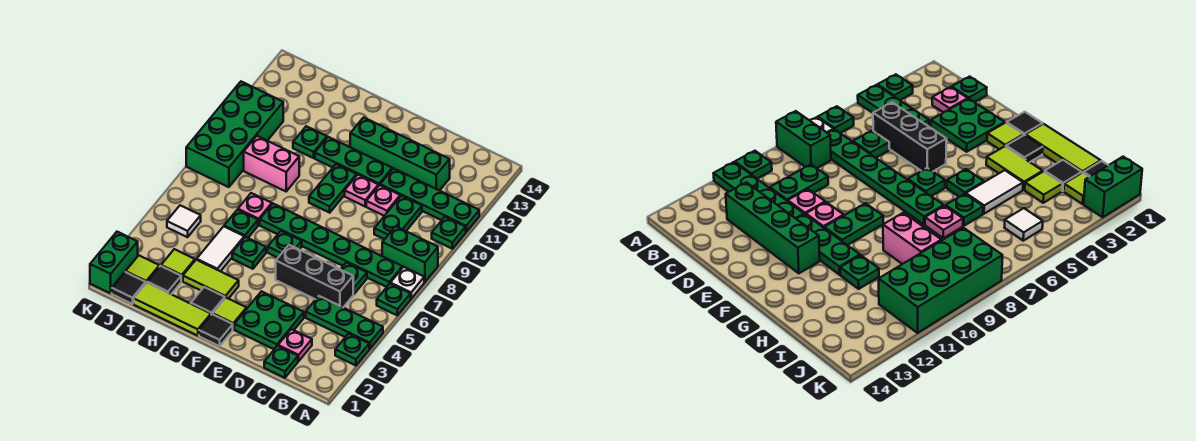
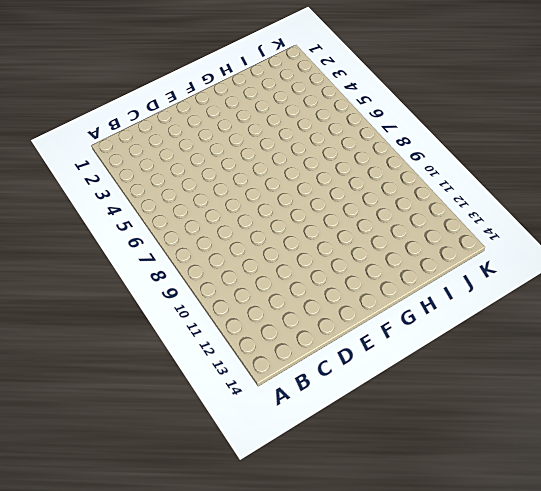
none -> green 1x1 plate [335,334,369,365]
none -> green 1x3 plate [306,296,383,349]
none -> green 1x1 plate [377,284,411,315]
none -> white 1x1 plate [390,267,424,299]

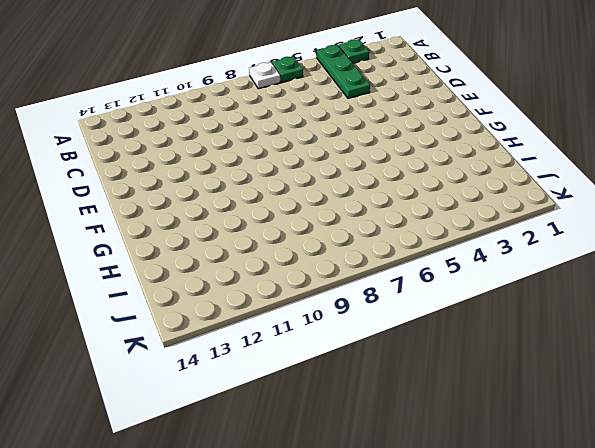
none -> green 1x2 brick [382,226,438,282]
none -> green 1x1 plate [432,217,466,249]
none -> green 1x4 plate [380,168,479,232]
none -> green 1x6 plate [260,204,403,287]

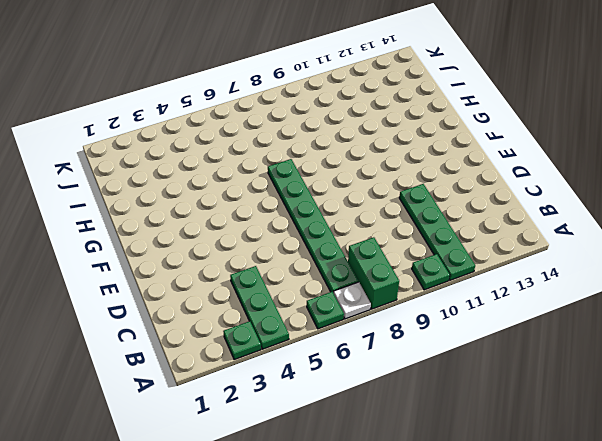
none -> green 1x1 plate [264,346,298,378]
none -> pink 1x1 plate [278,329,312,361]
none -> black 1x3 brick [276,245,353,307]
none -> green 1x1 plate [341,262,367,294]

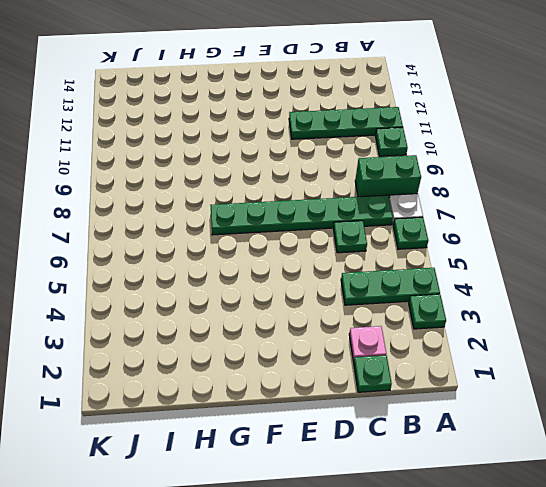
none -> black 1x3 brick [276,245,353,307]
none -> green 1x2 plate [374,196,422,239]
none -> green 1x4 brick [350,117,450,191]
none -> green 2x2 plate [234,291,304,349]

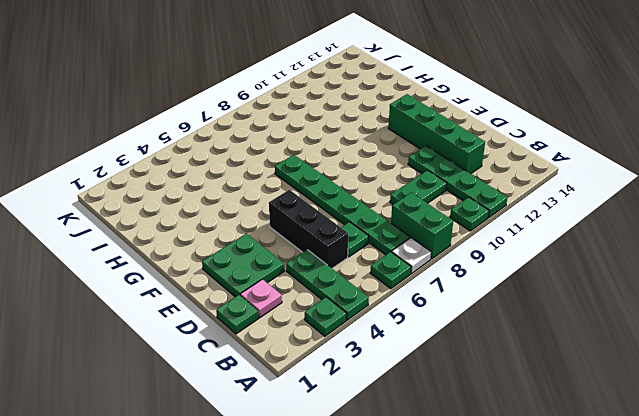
none -> pink 1x1 plate [366,185,400,216]
none -> pink 1x1 plate [345,175,378,206]
none -> green 1x3 plate [315,137,392,186]
none -> black 1x1 tile [199,314,233,346]

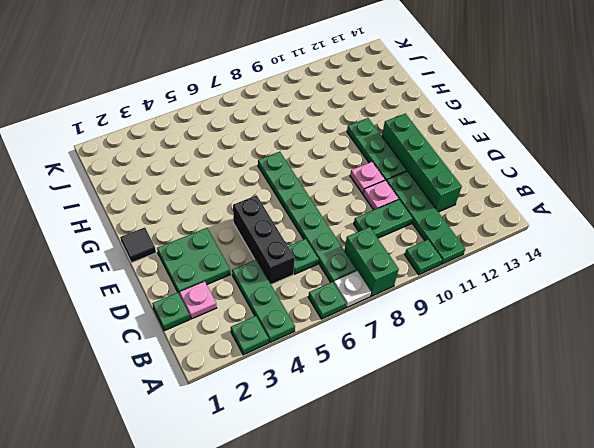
none -> lime 1x1 tile [213,298,247,329]
none -> green 1x1 plate [268,231,302,258]
none -> green 1x2 plate [309,164,357,213]
none -> lime 1x3 tile [134,283,211,336]

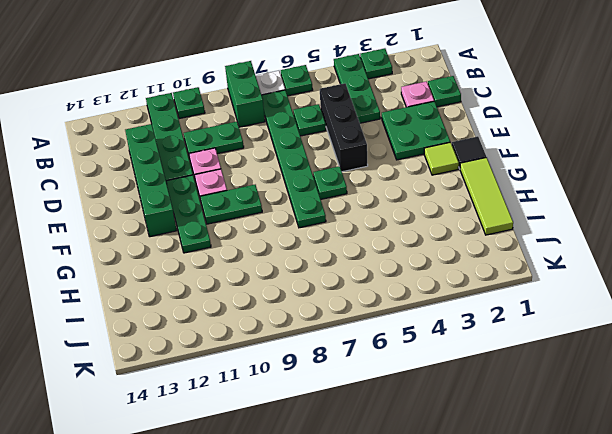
none -> black 1x1 tile [191,287,225,315]
none -> lime 1x2 tile [183,260,239,299]
none -> green 1x1 plate [232,237,266,269]
none -> white 1x2 tile [197,226,244,271]

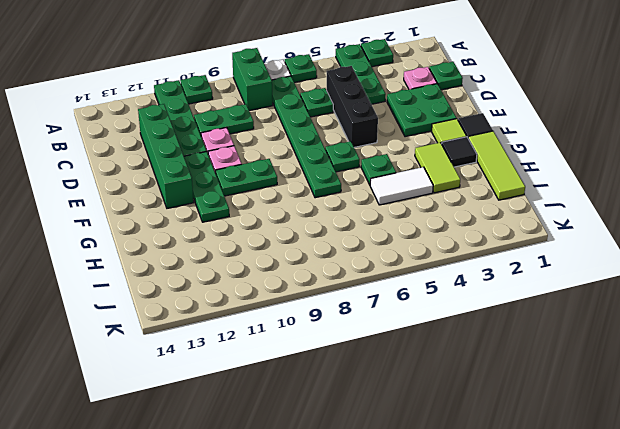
none -> green 1x1 plate [224,210,258,238]
none -> pink 1x1 plate [238,193,272,225]
none -> pink 1x2 brick [244,136,299,191]
none -> green 1x1 plate [293,126,327,158]

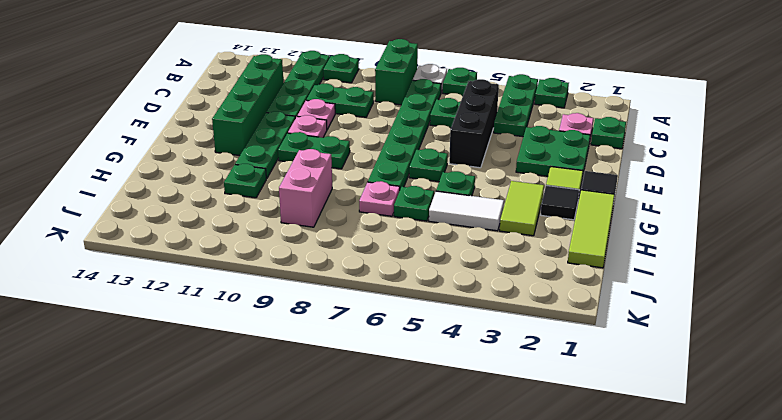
none -> black 1x1 tile [147,266,181,294]
none -> lime 1x1 tile [161,249,195,281]
none -> black 1x1 tile [112,272,146,304]
none -> lime 1x1 tile [126,255,159,283]

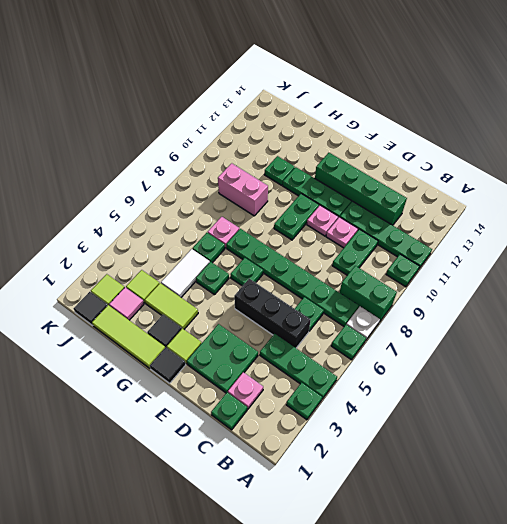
pink 1x1 tile [109,287,144,320] -> black 1x1 tile [147,266,181,294]
none -> white 1x1 tile [167,205,201,237]
none -> green 2x4 brick [186,82,283,187]
none -> green 1x2 brick [90,232,138,293]

